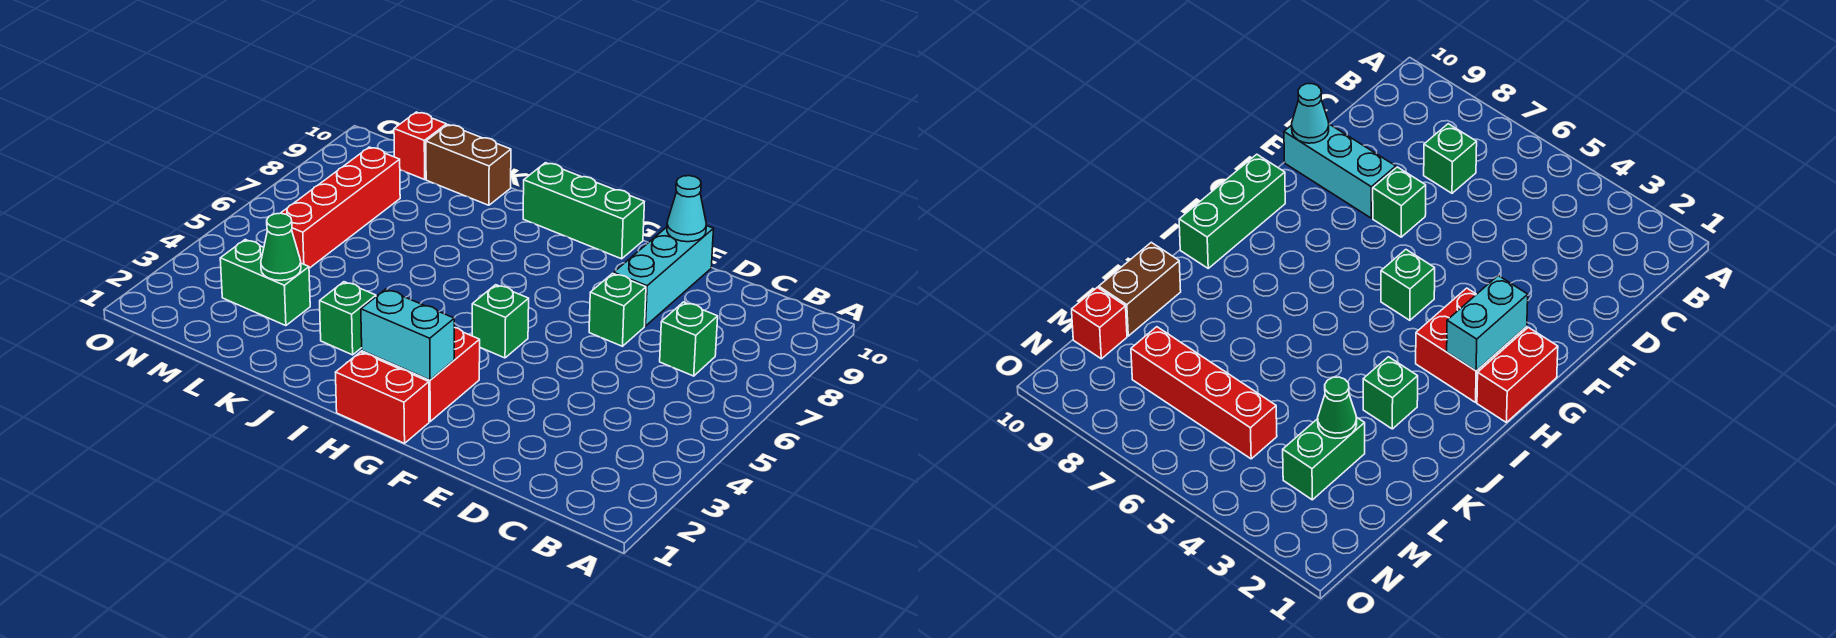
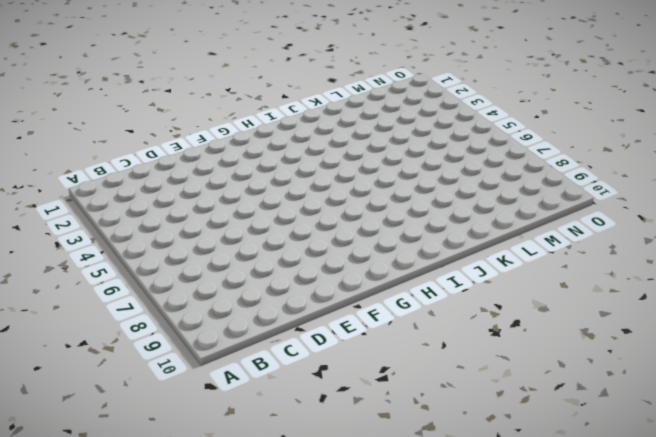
none -> green 1x1 brick [660,302,718,376]
none -> green 1x1 brick [589,273,646,346]
none -> cyan 1x3 brick [614,226,713,326]

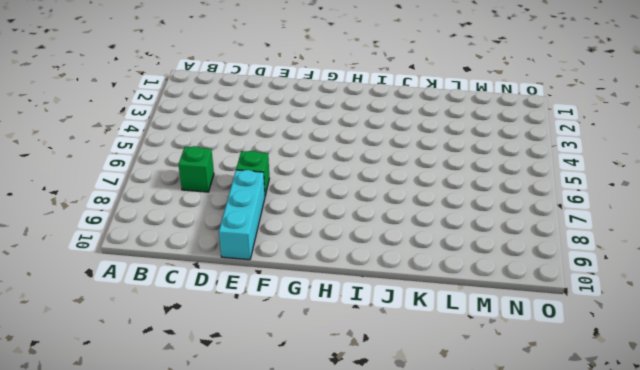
none -> red 1x2 brick [335,352,429,443]
none -> red 2x2 brick [362,328,480,421]
none -> green 1x1 brick [472,285,529,358]

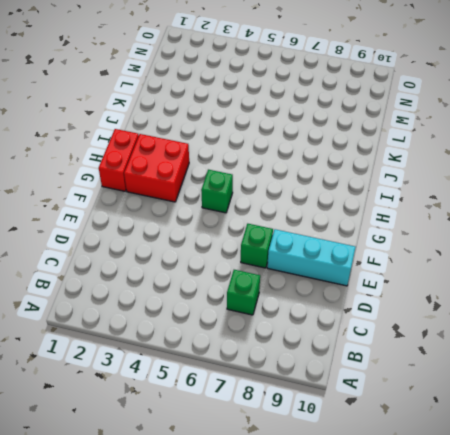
none -> green 1x3 brick [523,163,644,259]
none -> green 1x1 brick [320,282,376,355]
none -> brown 1x2 brick [426,125,511,205]

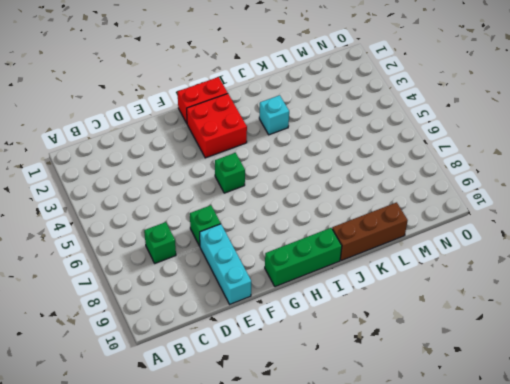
cyan 1x1 brick [259,95,289,135] -> green 1x1 brick [320,282,376,355]
brown 1x3 brick [332,202,408,261] -> brown 1x2 brick [426,125,511,205]
none -> green 1x2 brick [220,240,310,326]
none -> red 1x4 brick [281,147,400,268]
none -> red 1x1 brick [394,112,447,179]

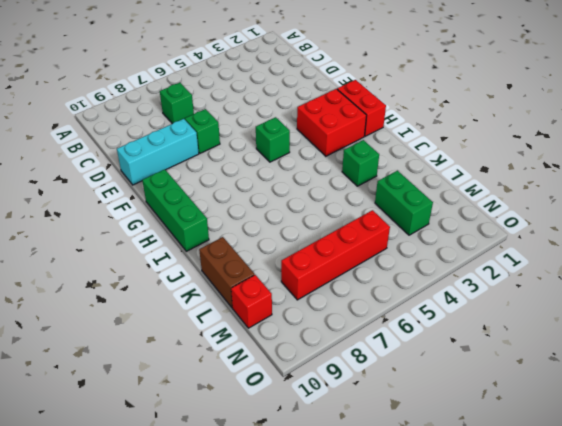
none -> cyan 1x1 cone [667,176,706,242]
none -> cyan 1x2 brick [361,289,454,380]
none -> green 1x1 cone [261,213,301,280]

